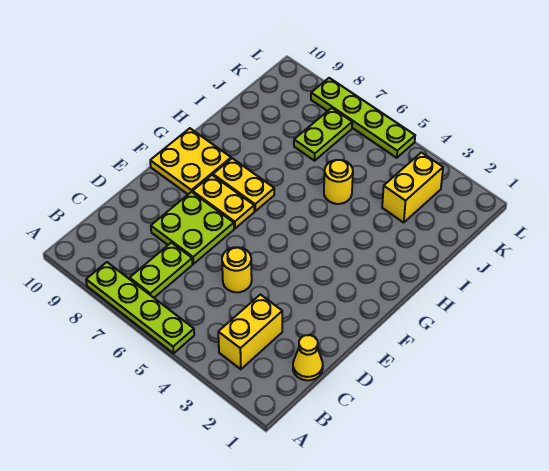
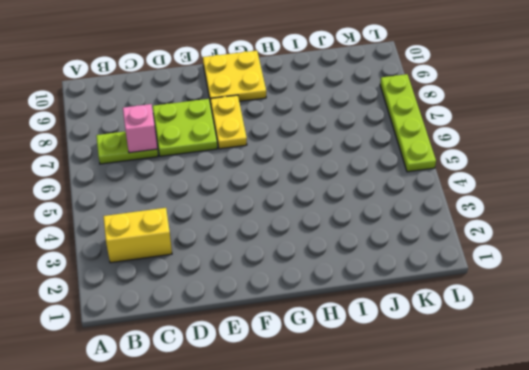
pink 1x1 brick [123,104,157,153] -> none
none -> lime 1x4 plate [86,262,194,353]
none -> yellow 1x1 cone [293,335,323,380]
none -> yellow 1x1 round brick [222,247,252,292]

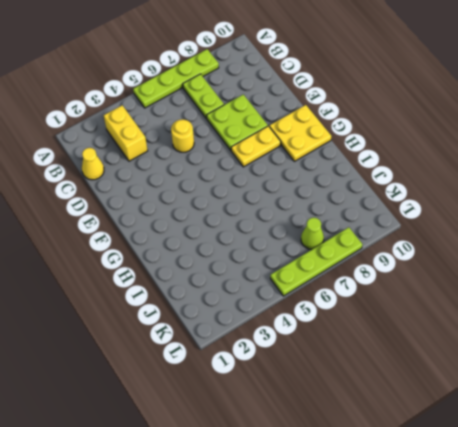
lime 1x1 cone [301,217,324,250] -> lime 1x2 plate [294,108,352,161]
none -> yellow 1x2 plate [213,158,274,211]
none -> yellow 1x1 round brick [324,160,353,204]
none -> yellow 1x2 brick [382,153,443,222]

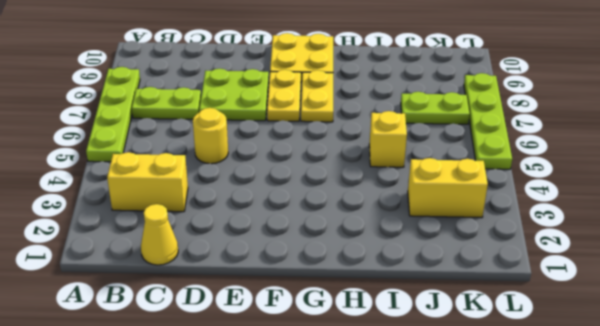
yellow 1x1 brick [369,111,407,167] -> yellow 1x1 round brick [324,160,353,204]

